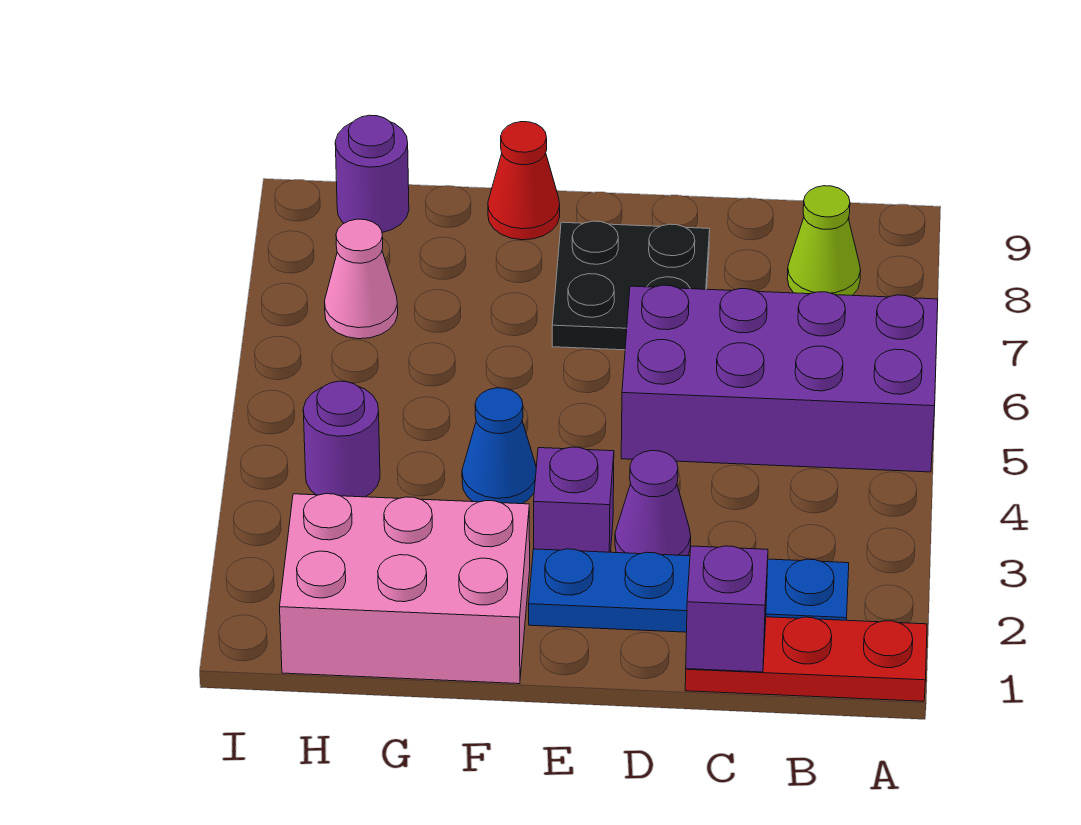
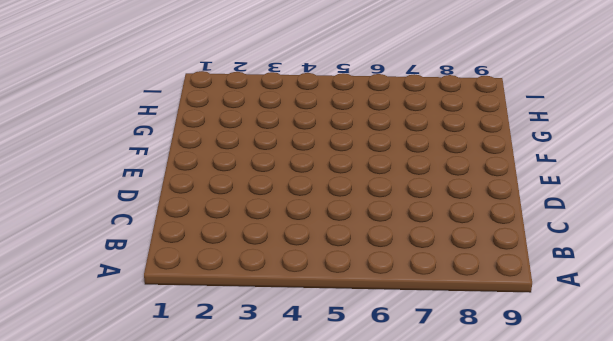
none -> red 1x3 plate [685,617,927,701]
none -> purple 2x4 brick [621,285,938,472]
none -> blue 1x4 plate [529,549,849,632]

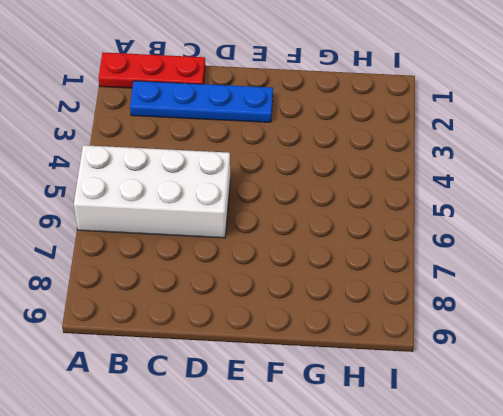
white 2x4 brick [74,145,230,238] -> purple 2x4 brick [621,285,938,472]
none -> lime 1x1 cone [787,186,861,296]
none -> purple 1x1 cone [615,451,691,556]
none -> black 2x2 plate [552,221,710,350]

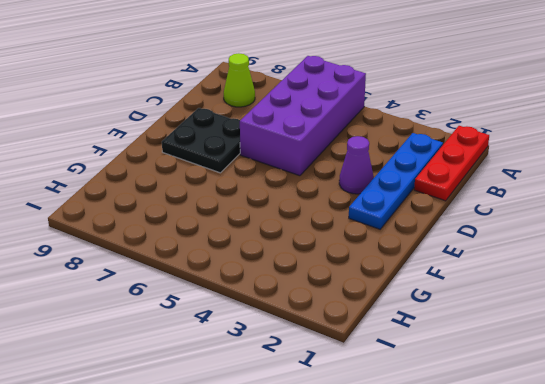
none -> purple 1x1 brick [534,447,614,552]
none -> pink 2x3 brick [280,494,530,684]
none -> blue 1x1 cone [462,388,536,504]

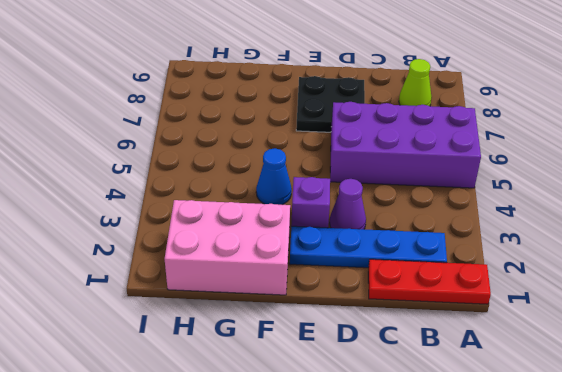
none -> red 1x1 cone [488,122,560,240]
none -> purple 1x1 round brick [303,381,380,497]
none -> pink 1x1 cone [325,219,398,339]

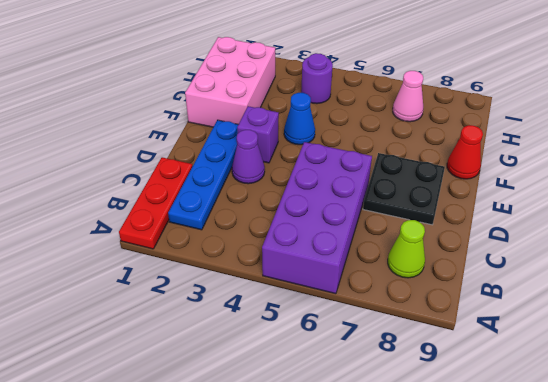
none -> purple 1x1 round brick [335,115,409,232]
none -> purple 1x1 brick [686,546,768,672]

